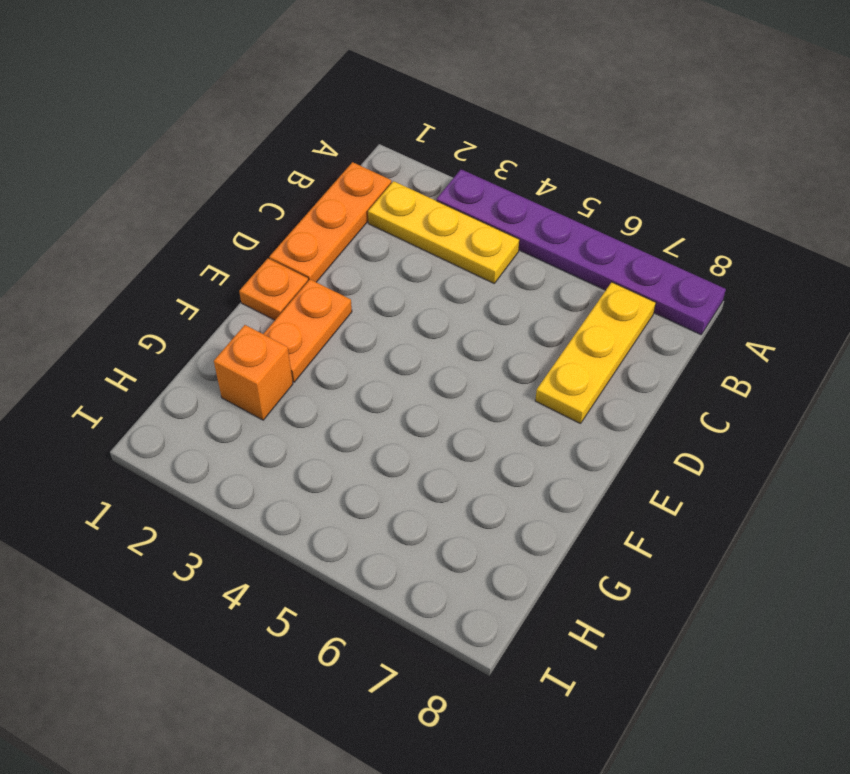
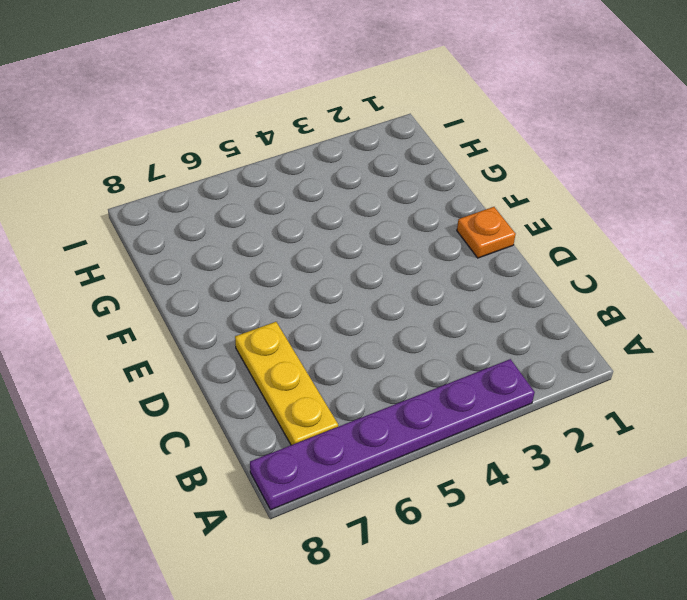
none -> orange 1x3 plate [269,162,392,282]
none -> yellow 1x3 plate [368,181,519,283]

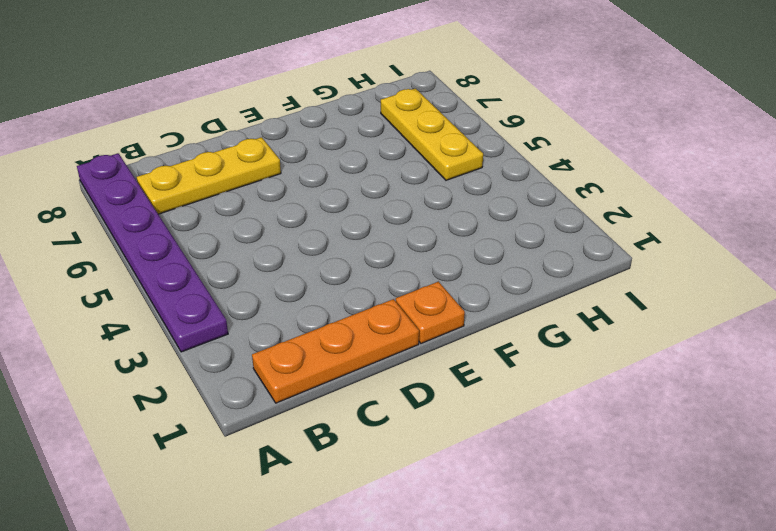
yellow 1x3 plate [381,89,483,180] -> yellow 1x3 plate moved to [368,181,519,283]
none -> orange 1x2 plate [264,279,352,382]
none -> orange 1x1 brick [214,325,293,420]

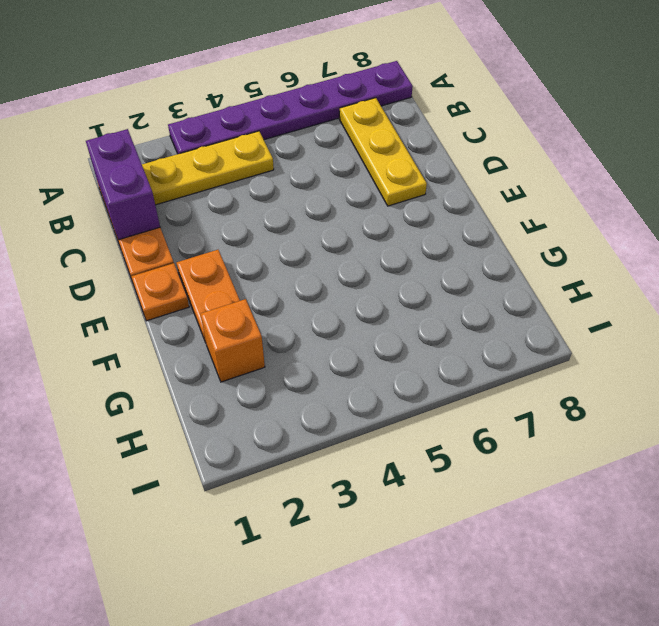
purple 1x2 brick [86,129,160,240] -> none

